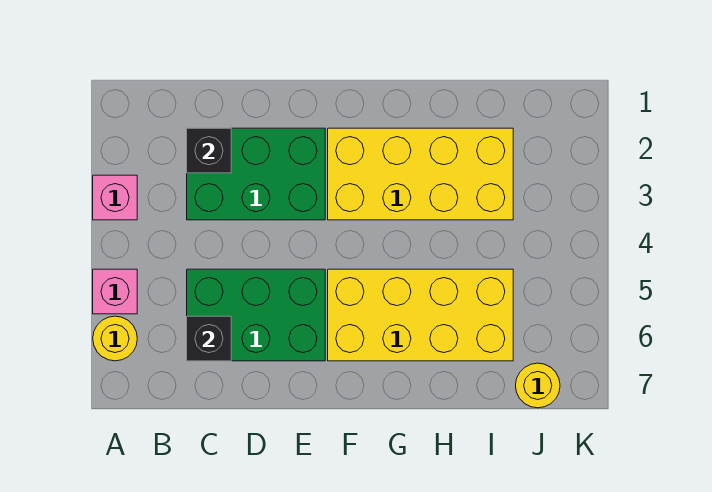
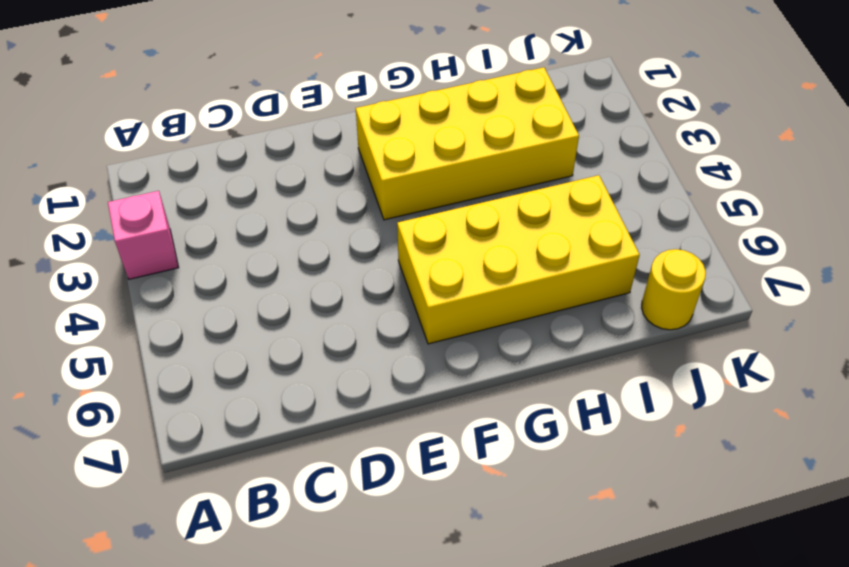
none -> pink 1x1 brick [93,269,137,314]
none -> yellow 1x1 round brick [93,316,137,361]

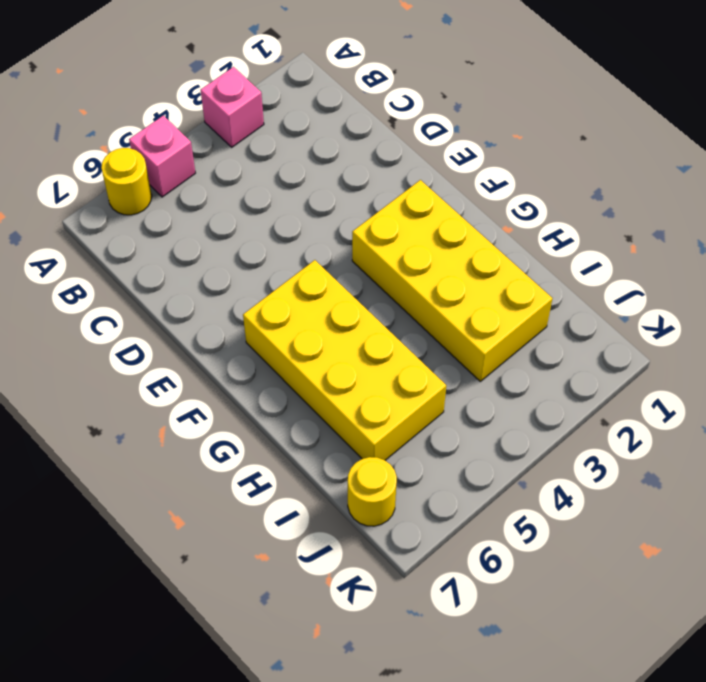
none -> green 2x3 brick [187,128,325,220]
none -> green 2x3 brick [187,269,325,361]

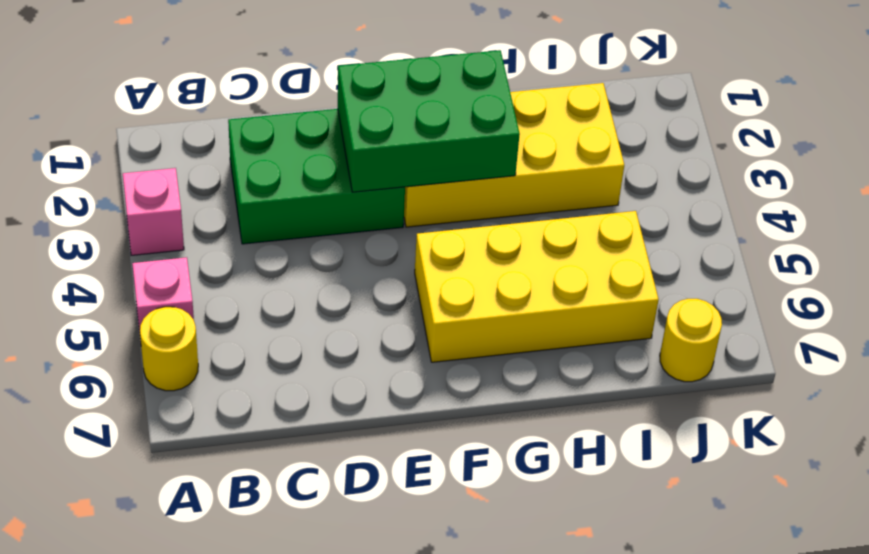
green 2x3 brick [338,50,520,192] -> green 2x3 brick moved to [187,269,325,361]
none -> black 1x1 brick [187,128,231,173]
none -> black 1x1 brick [187,316,231,361]

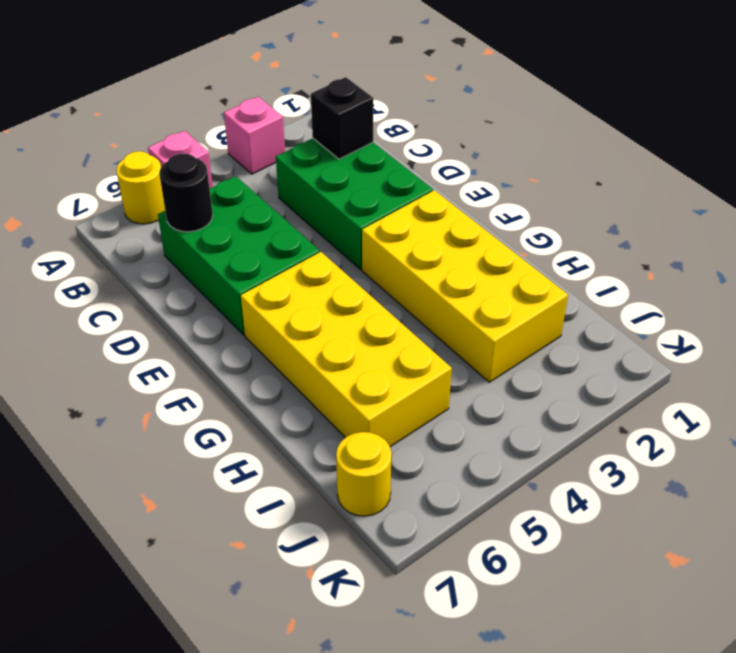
black 1x1 round brick [159,154,213,232] -> black 1x1 brick [187,316,231,361]

